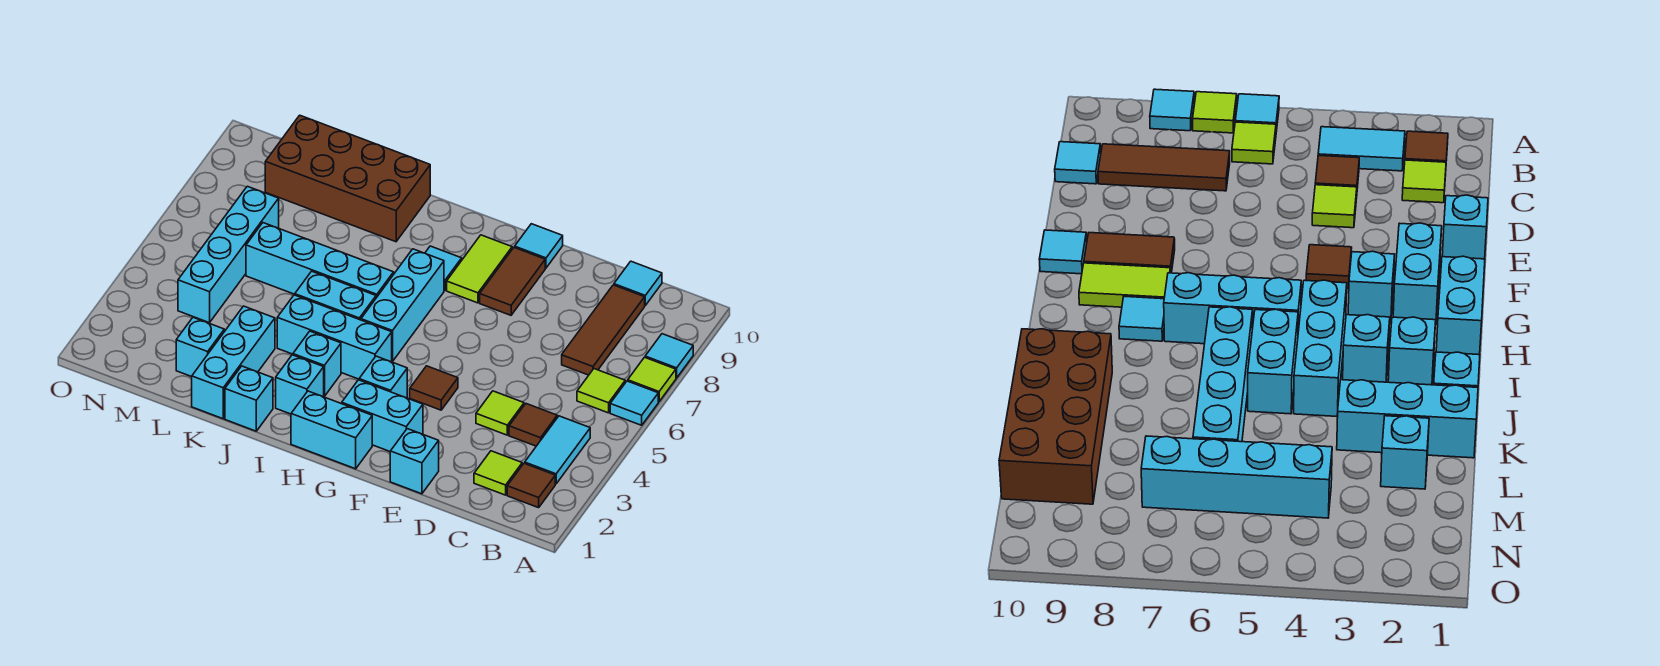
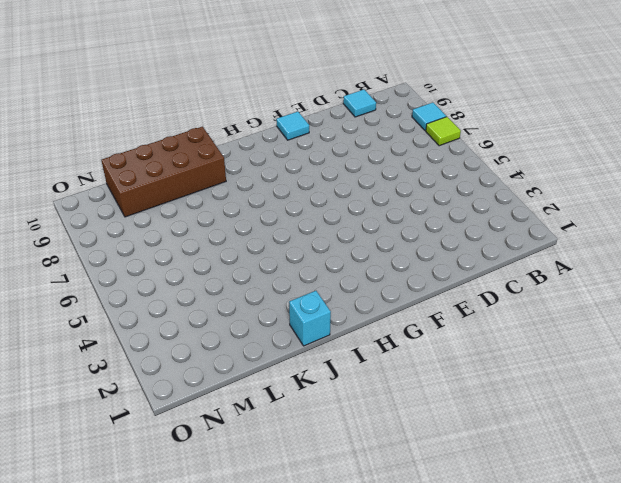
none -> cyan 1x1 tile [610,381,658,425]
none -> brown 1x1 tile [507,463,555,508]
none -> cyan 1x2 tile [525,416,590,484]
none -> lime 1x1 tile [577,369,625,413]

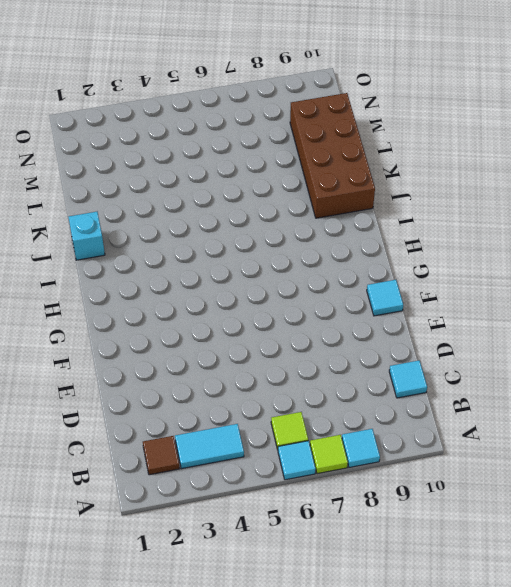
none -> lime 1x1 tile [474,451,522,495]
none -> brown 1x1 tile [509,404,557,446]
none -> brown 1x3 tile [562,285,645,375]
none -> lime 1x1 tile [476,391,524,435]

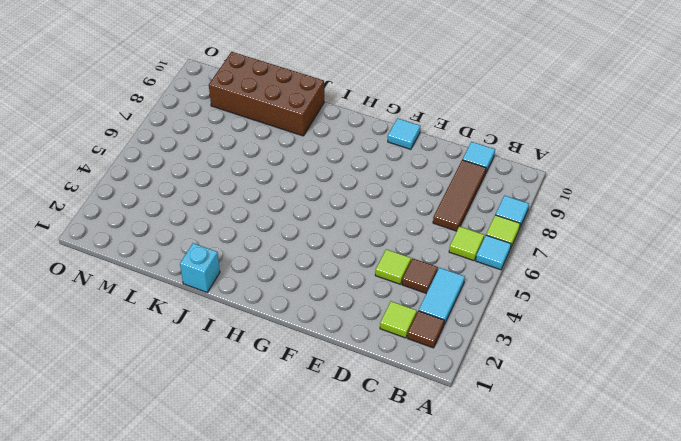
none -> cyan 1x1 brick [390,429,439,494]
none -> cyan 1x2 brick [342,380,423,451]
none -> brown 1x1 tile [410,366,458,410]
none -> brown 1x2 tile [480,247,545,315]

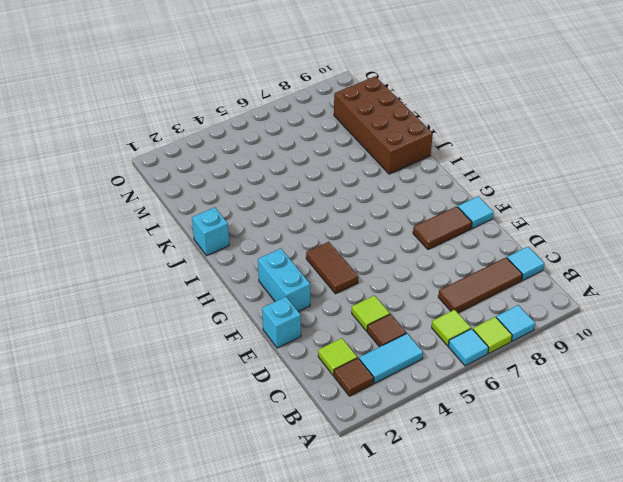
brown 1x2 tile [306,242,358,294] -> brown 1x1 tile [410,366,458,410]
none -> cyan 1x2 brick [291,391,372,469]
none -> cyan 1x1 brick [359,356,407,398]
none -> lime 1x2 tile [447,235,512,303]
none -> cyan 1x3 brick [277,295,392,379]

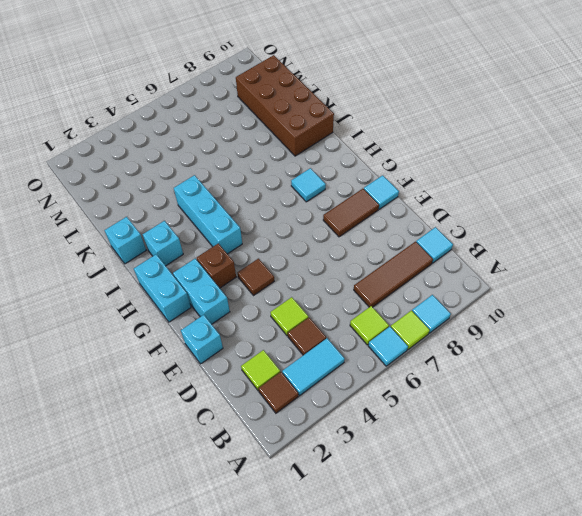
brown 1x1 brick [197,243,236,288] -> cyan 1x1 brick [359,356,407,398]
none -> lime 1x2 tile [447,235,512,303]
none -> cyan 1x3 brick [361,249,444,362]
none -> cyan 1x1 brick [293,331,341,396]
none -> cyan 1x2 brick [295,271,376,320]

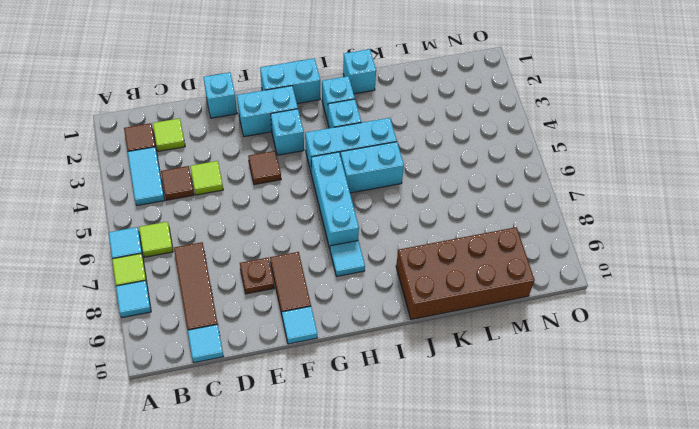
brown 1x1 plate [240,258,274,294] -> none
none -> lime 1x2 tile [447,235,512,303]
none -> cyan 1x4 brick [246,223,394,298]
none -> cyan 1x3 brick [192,306,275,419]
none -> cyan 1x1 brick [176,317,224,377]

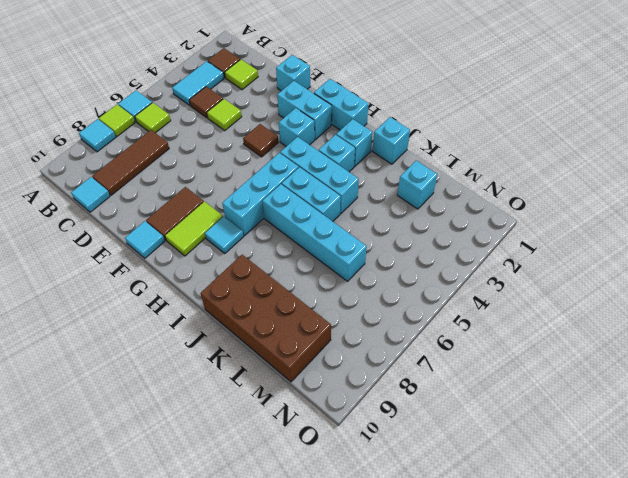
none -> cyan 1x3 brick [192,306,275,419]
none -> cyan 1x4 brick [178,186,279,323]

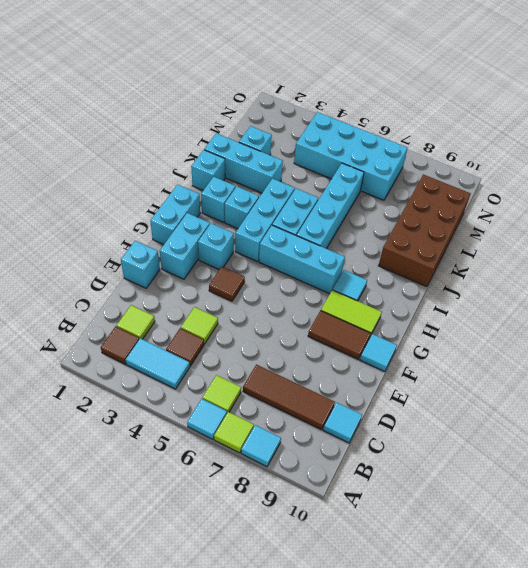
cyan 2x4 brick [294,112,407,200] -> cyan 1x4 brick [178,186,279,323]

